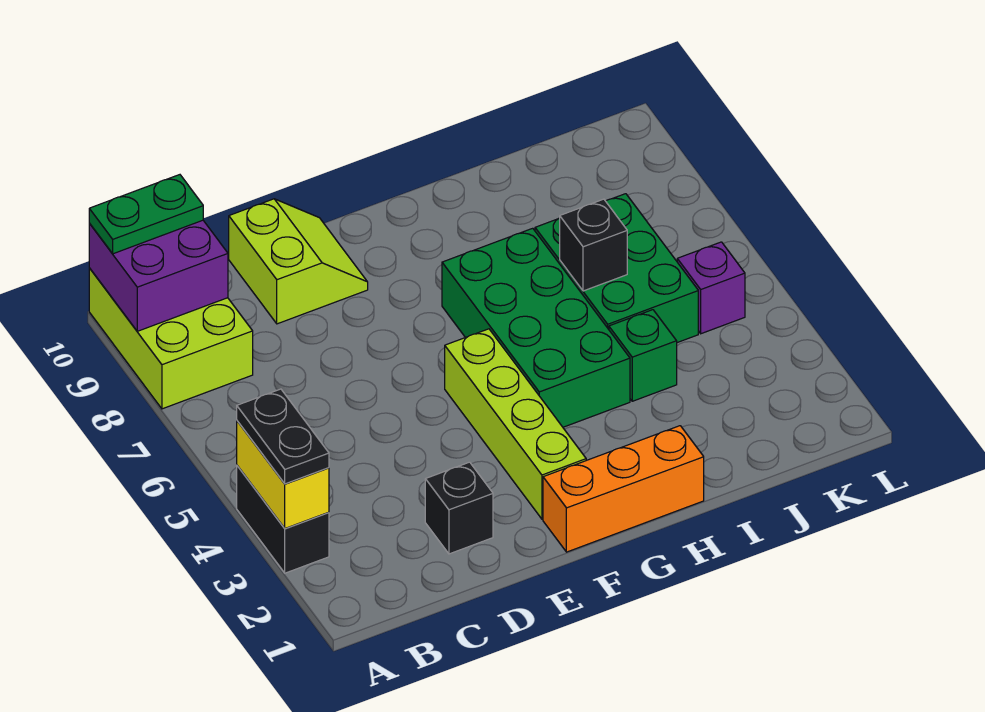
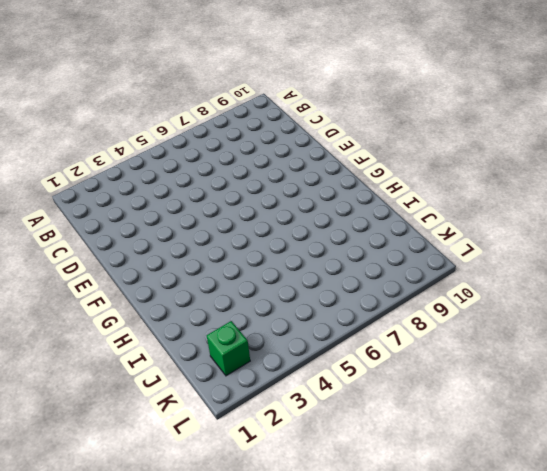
green 1x1 brick [207,321,250,376] -> green 1x1 brick moved to [609,310,677,401]
none -> black 1x2 brick [237,466,329,573]
none -> lime 2x3 brick [89,268,253,409]
none -> black 1x1 brick [425,462,493,554]

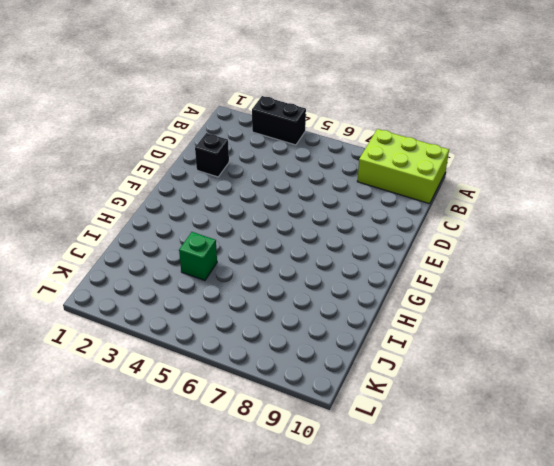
none -> lime 2x2 slope [229,199,368,324]
none -> orange 1x3 brick [543,426,704,552]
none -> lime 1x4 brick [445,329,586,519]

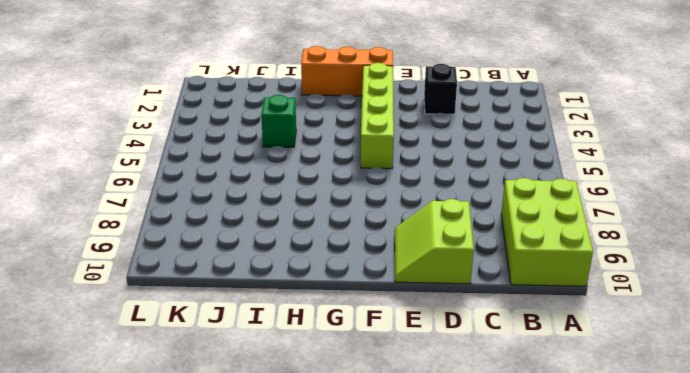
none -> black 1x2 brick [237,466,329,573]
none -> green 2x4 brick [442,228,630,427]
none -> green 2x3 brick [535,194,698,343]

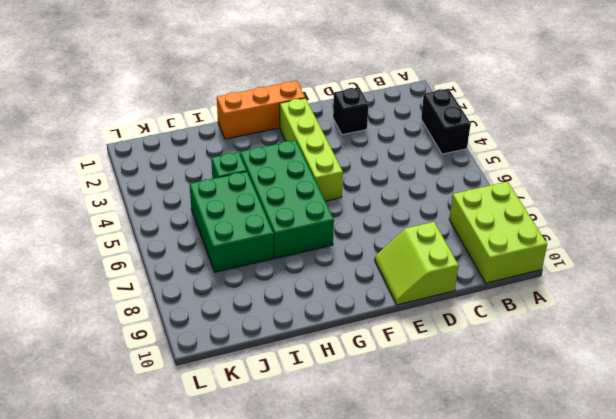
none -> purple 1x1 brick [677,242,745,334]
none -> yellow 1x2 brick [237,421,329,528]
none -> purple 2x2 brick [89,220,228,331]

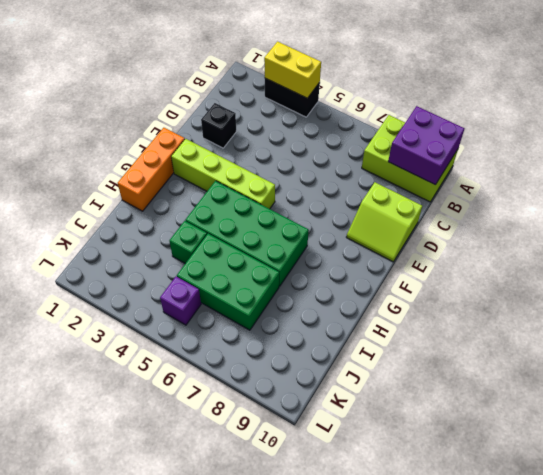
none -> black 1x1 brick [560,199,627,291]
none -> black 1x2 plate [237,389,329,484]
none -> green 1x2 plate [89,175,203,254]

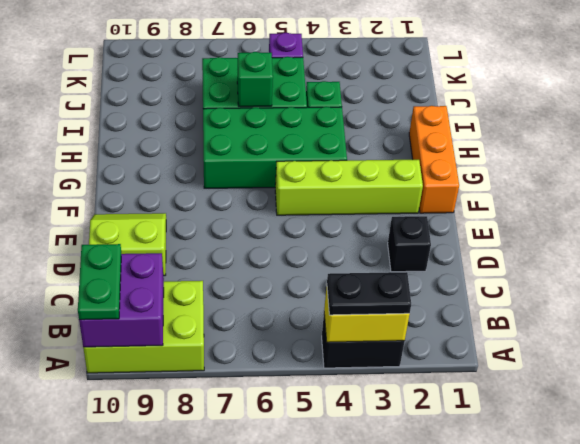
green 1x1 brick [237,52,273,107] -> black 1x1 brick [560,199,627,291]

